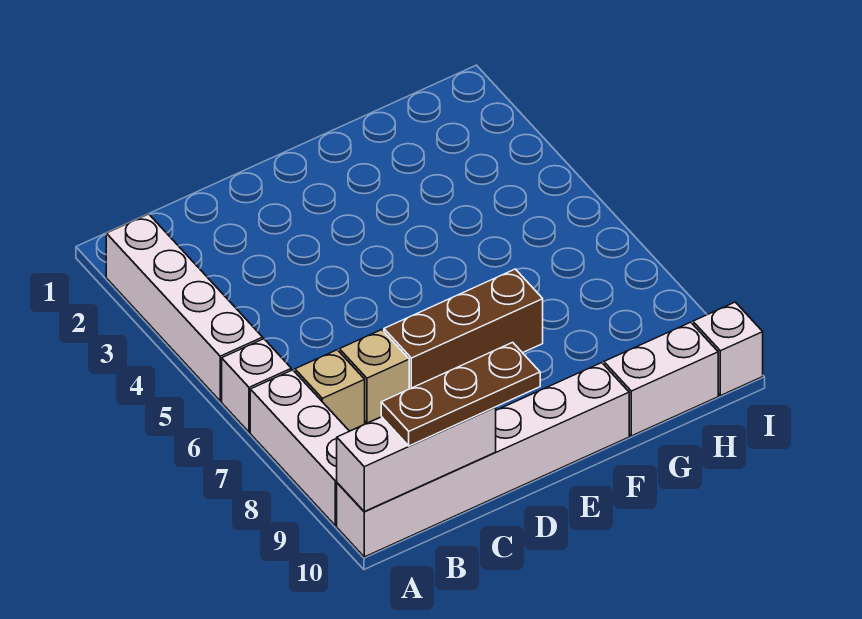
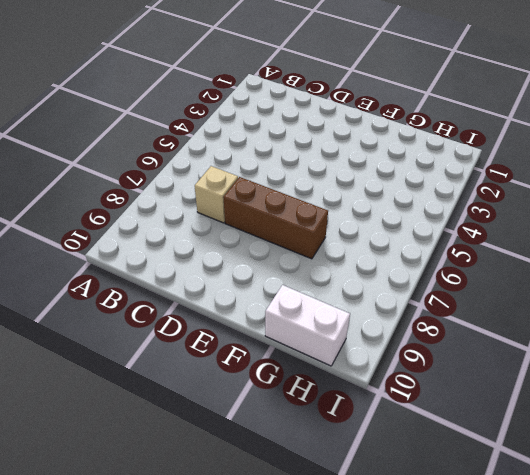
none -> white 1x4 brick [106,214,263,401]
none -> white 1x1 brick [222,339,291,432]

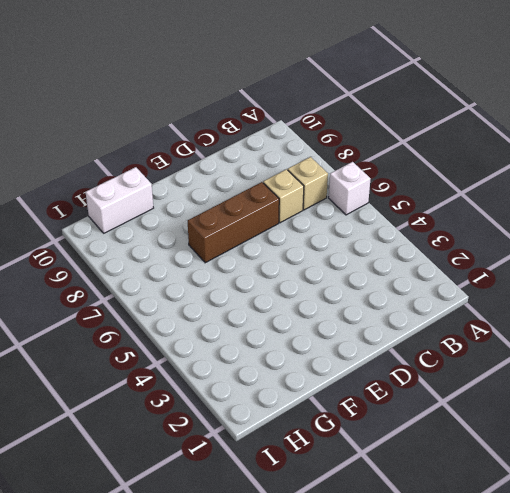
none -> white 1x4 brick [106,214,263,401]
none -> white 1x3 brick [250,370,349,526]

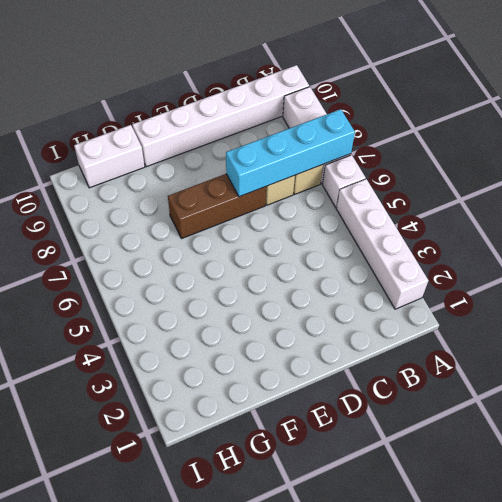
cyan 1x4 brick [226,109,355,197] -> none
none -> white 1x1 brick [693,302,763,396]
none -> white 1x3 brick [337,407,496,512]

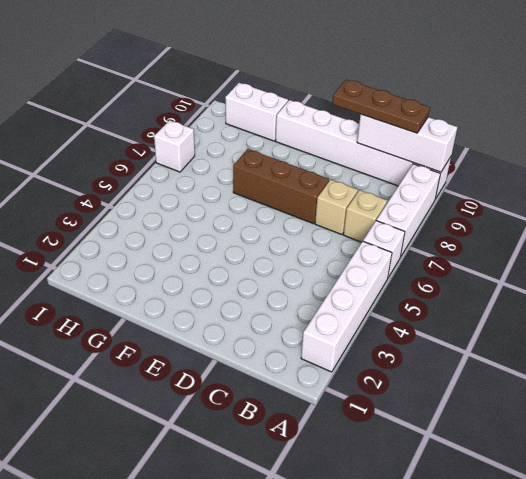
white 1x1 brick [154,120,195,172] -> white 1x1 brick moved to [693,302,763,396]

